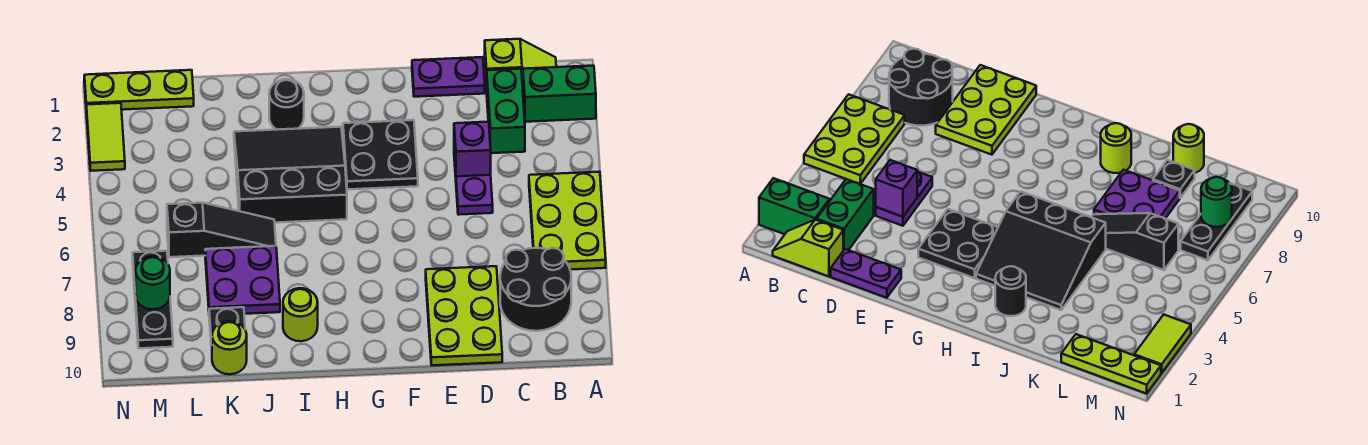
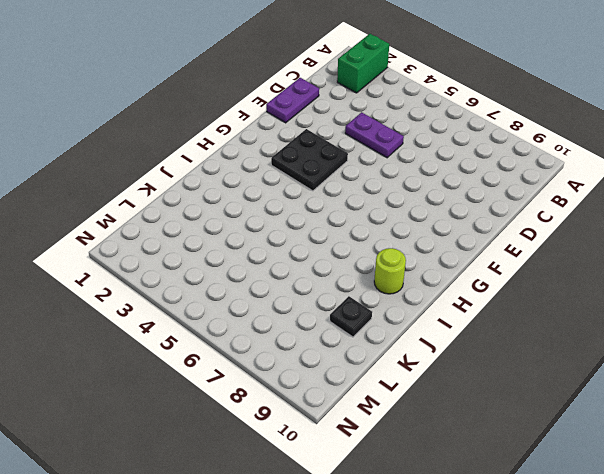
none -> lime 2x3 plate [529,172,606,270]
none -> lime 1x2 slope [485,39,556,92]
none -> black 2x2 round brick [500,248,571,331]

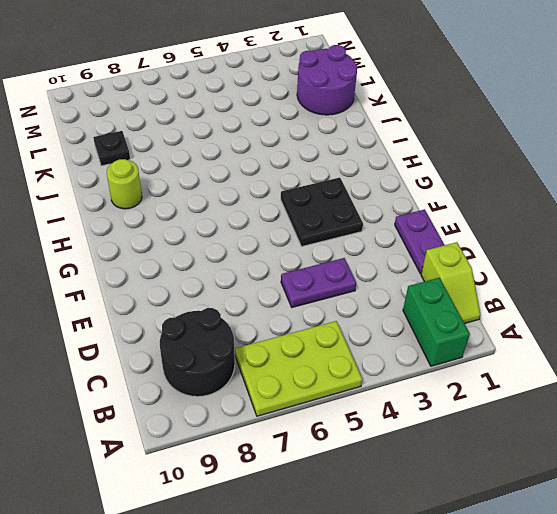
purple 2x2 round brick [297,45,357,115] -> lime 1x3 plate [84,70,194,110]
none -> green 1x2 brick [487,69,525,153]
none -> lime 2x3 plate [426,266,502,365]
none -> black 3x3 slope [234,127,347,223]

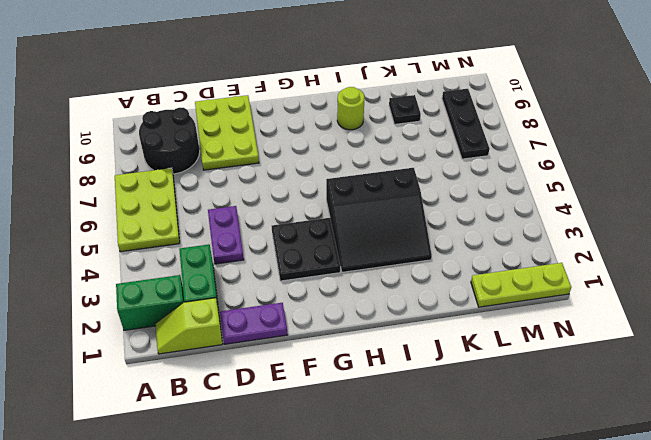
none -> black 1x1 round brick [269,79,304,130]
none -> black 1x3 slope [167,203,276,257]
none -> purple 2x2 plate [205,246,280,314]

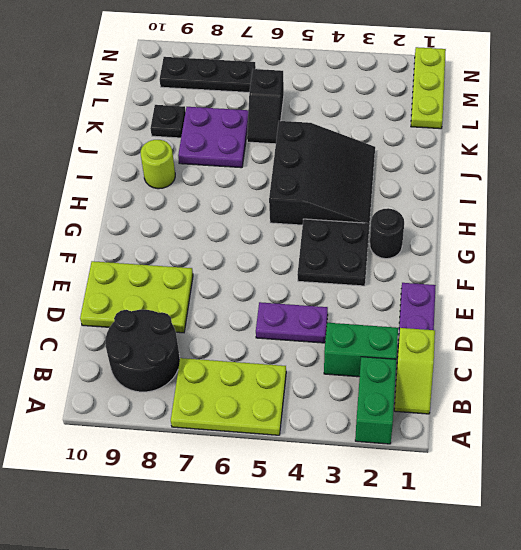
black 1x1 round brick [370,208,404,259] -> black 1x1 round brick moved to [269,79,304,130]
black 1x2 slope [247,69,284,144] -> black 1x3 slope [167,203,276,257]
none -> lime 1x1 round brick [212,321,247,374]
none -> lime 1x2 tile [86,103,125,171]
none -> purple 1x1 brick [454,122,491,176]

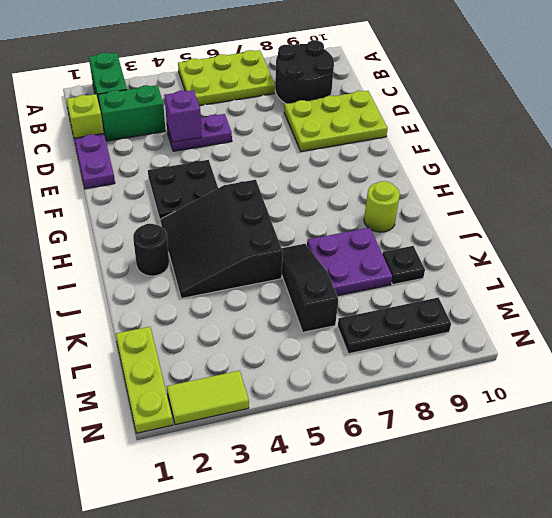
none -> lime 1x1 round brick [212,321,247,374]
none -> green 1x1 round brick [135,256,170,309]

